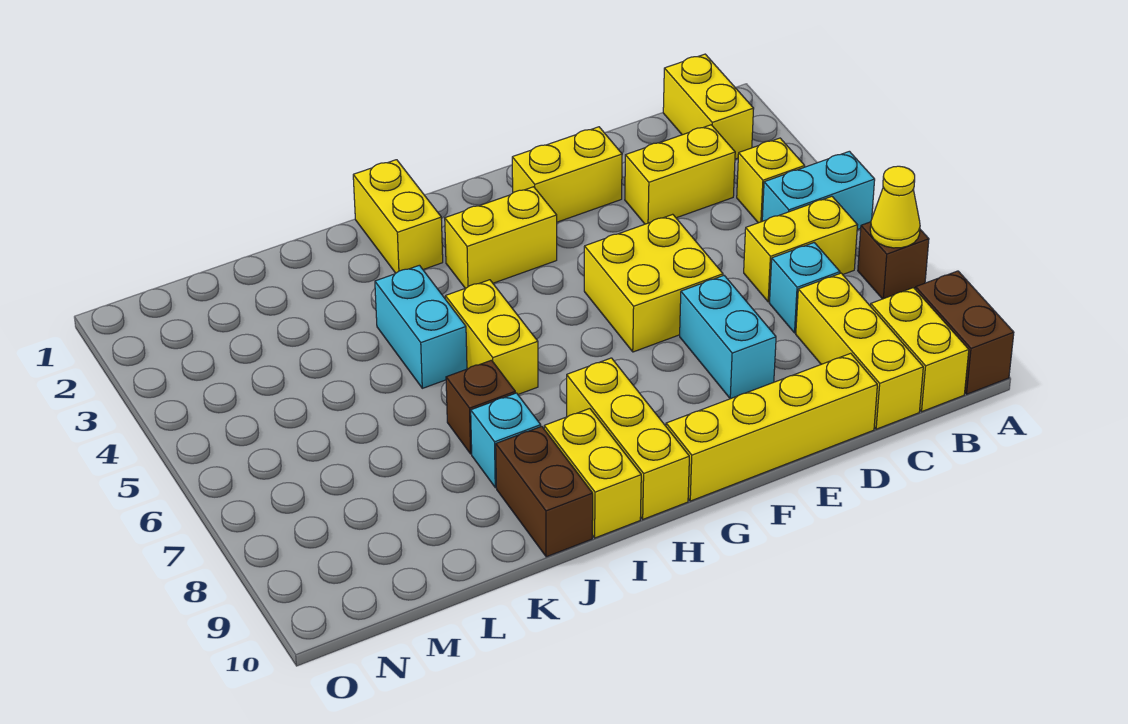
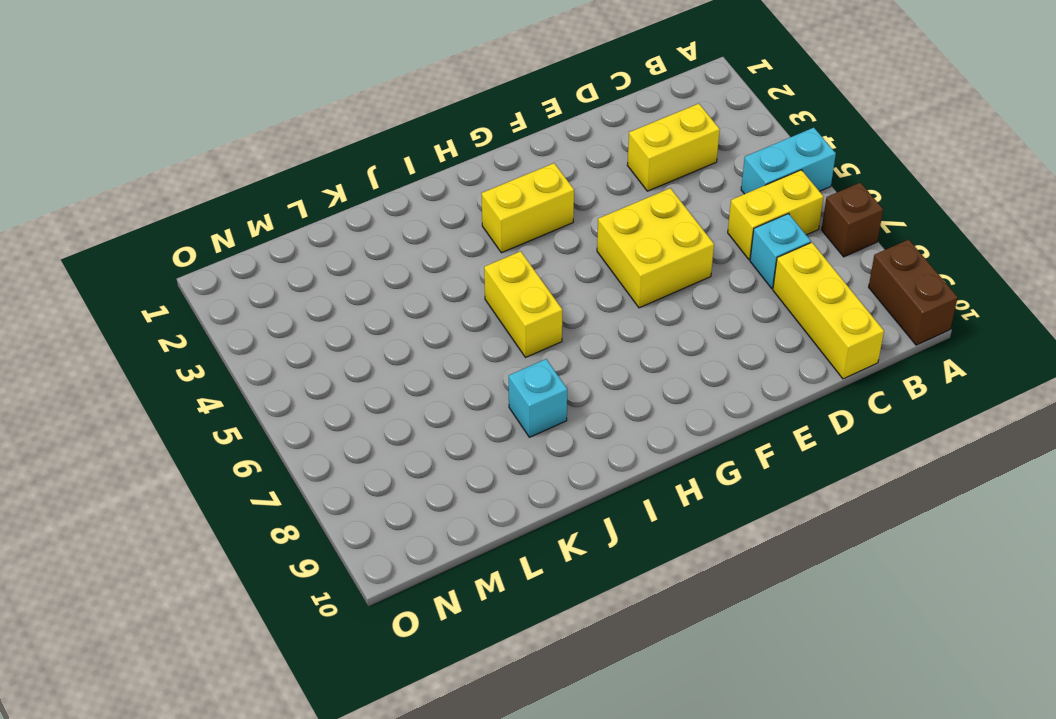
none -> yellow 1x2 brick [663,54,754,159]
none -> yellow 1x1 brick [737,138,805,223]
none -> yellow 1x2 brick [871,288,969,411]

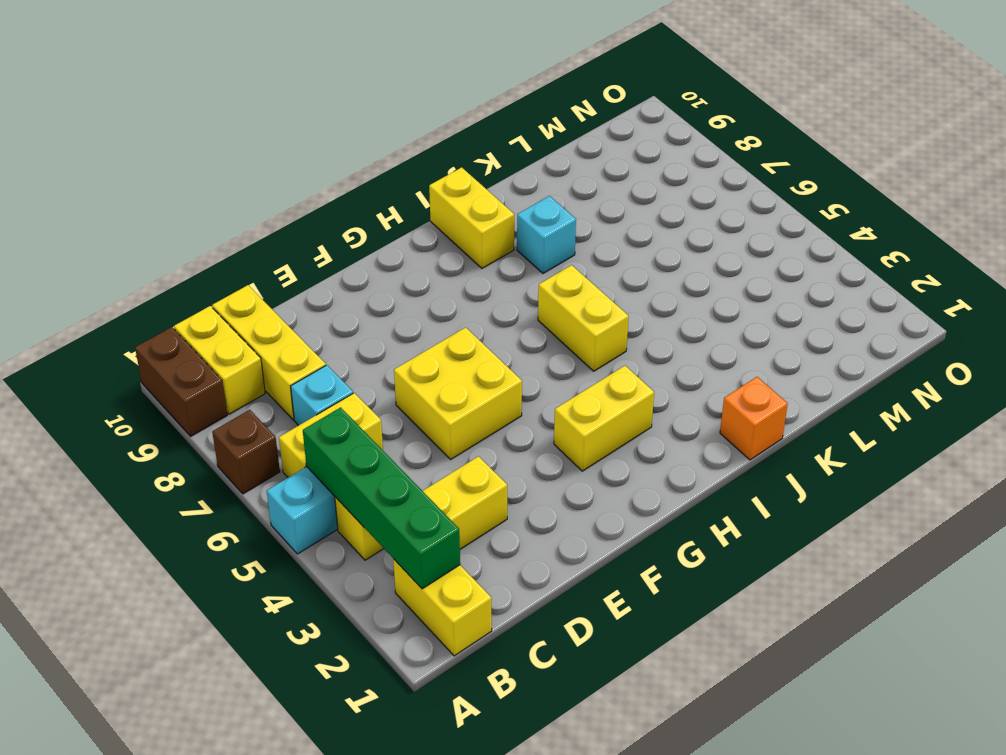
green 1x4 brick [303,407,460,589] -> none
orange 1x1 brick [720,377,788,460] -> none
none -> yellow 1x4 brick [666,353,877,501]
none -> yellow 1x2 brick [512,127,622,222]
none -> cyan 1x2 brick [680,276,776,399]

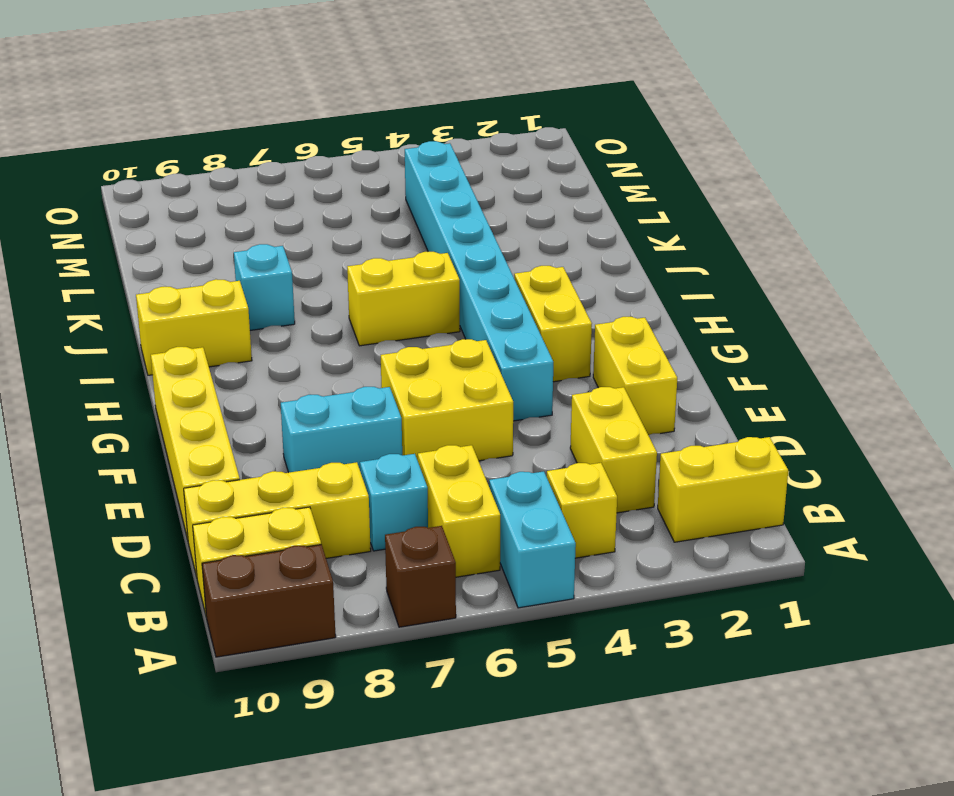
cyan 1x8 brick [405,141,553,421] -> cyan 1x2 brick [375,265,467,388]
none -> yellow 1x3 brick [567,358,689,519]
none -> yellow 1x2 brick [353,160,443,273]
none -> brown 1x1 brick [446,360,515,454]

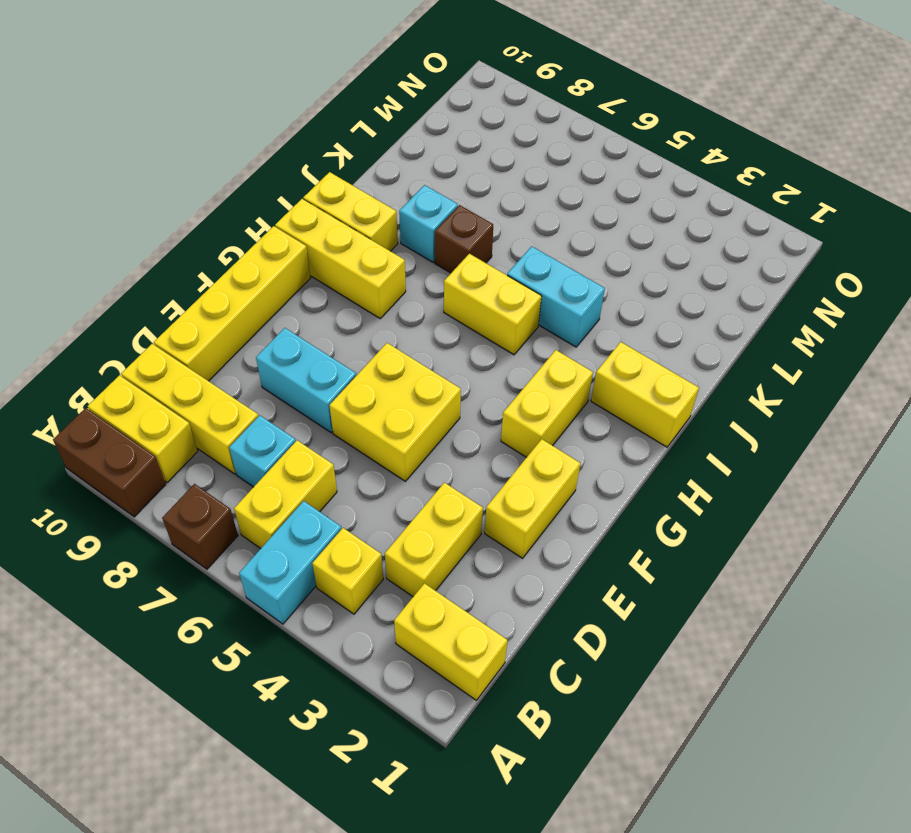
none -> brown 1x2 brick [496,426,593,557]
none -> yellow 1x1 cone [870,166,920,248]

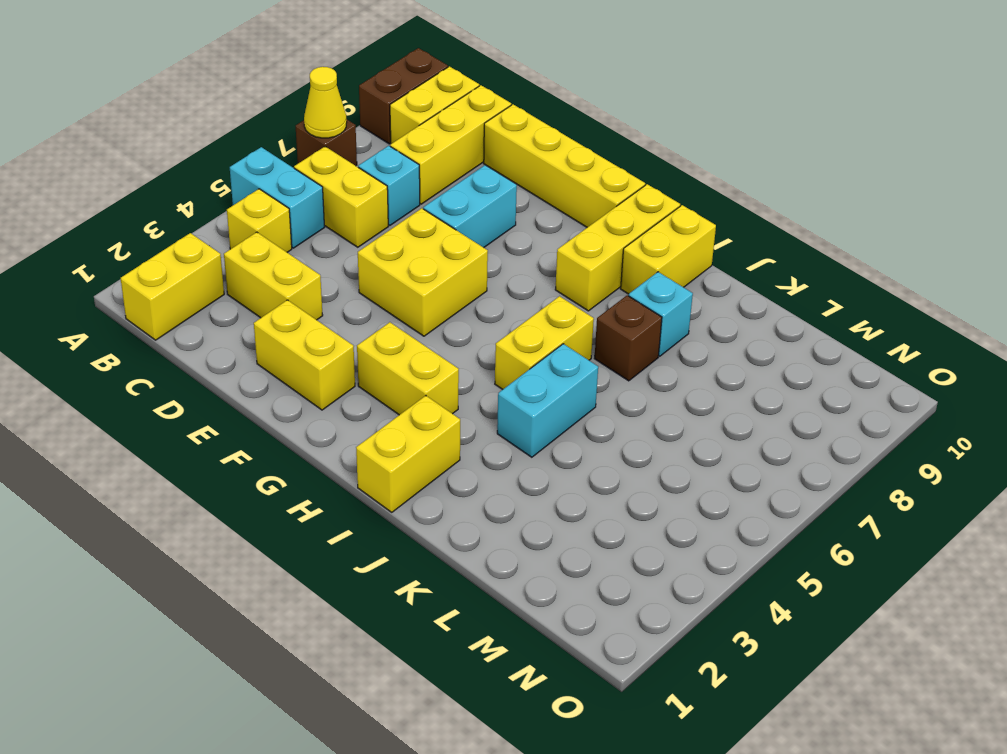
none -> brown 1x2 brick [496,426,593,557]

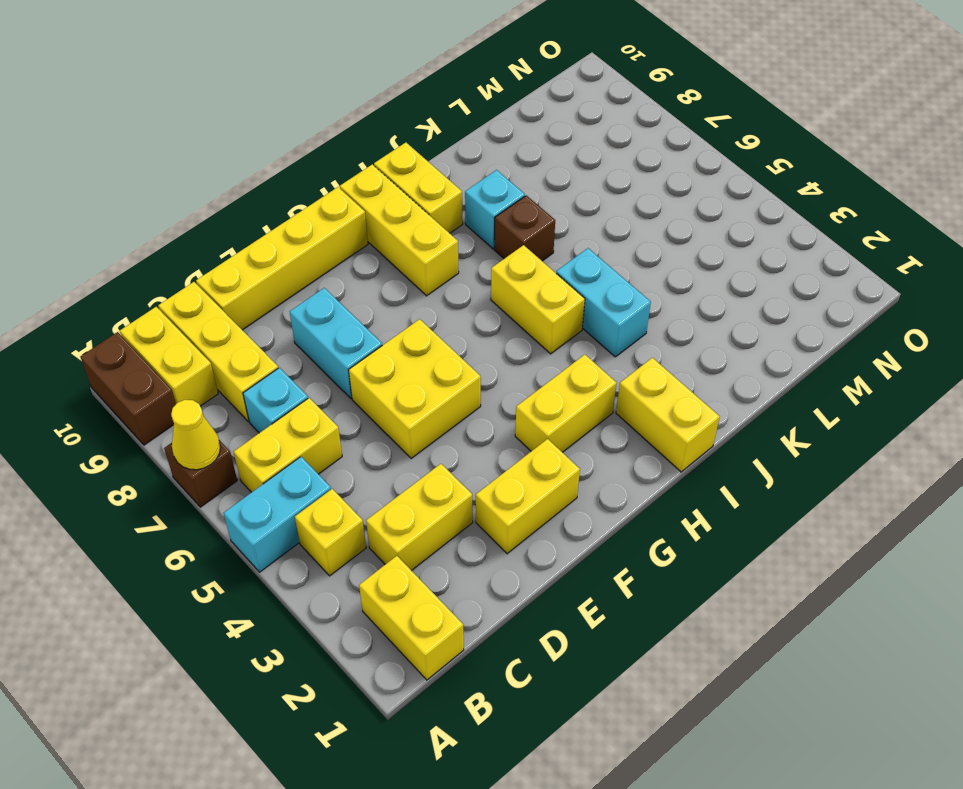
none -> brown 1x2 brick [496,426,593,557]

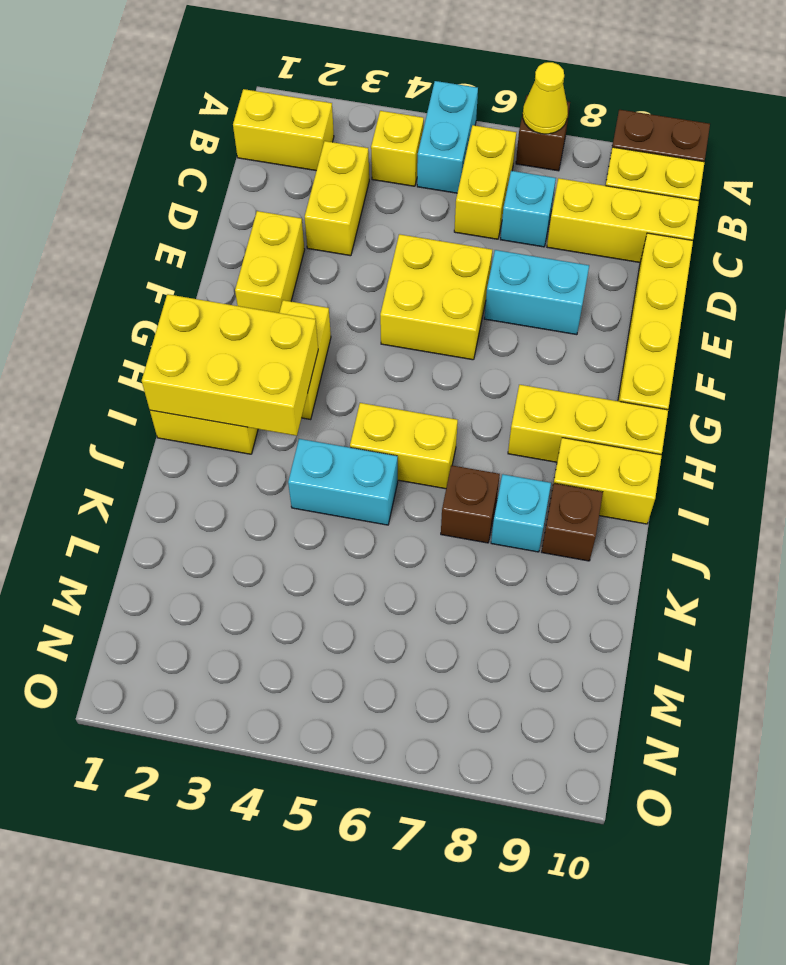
yellow 2x3 brick [142,294,318,436] -> none
brown 1x1 brick [542,483,603,561] -> brown 1x2 brick [496,426,593,557]

